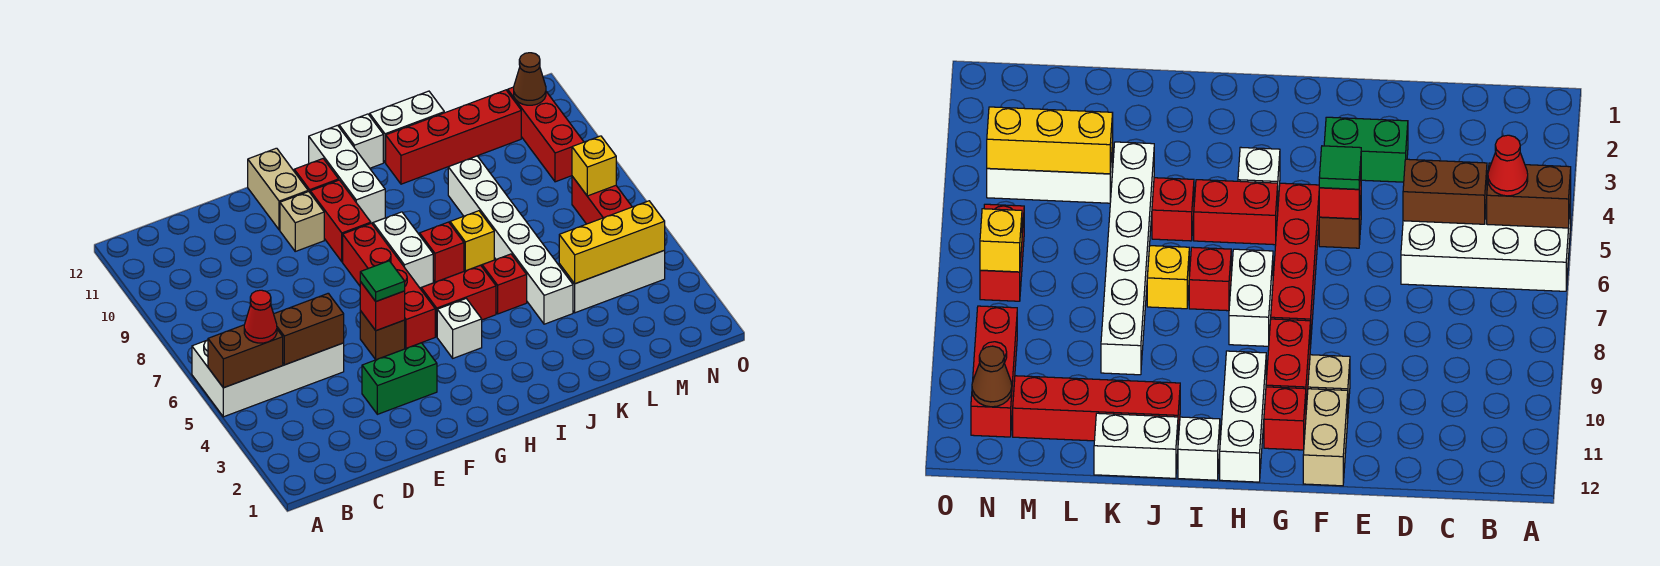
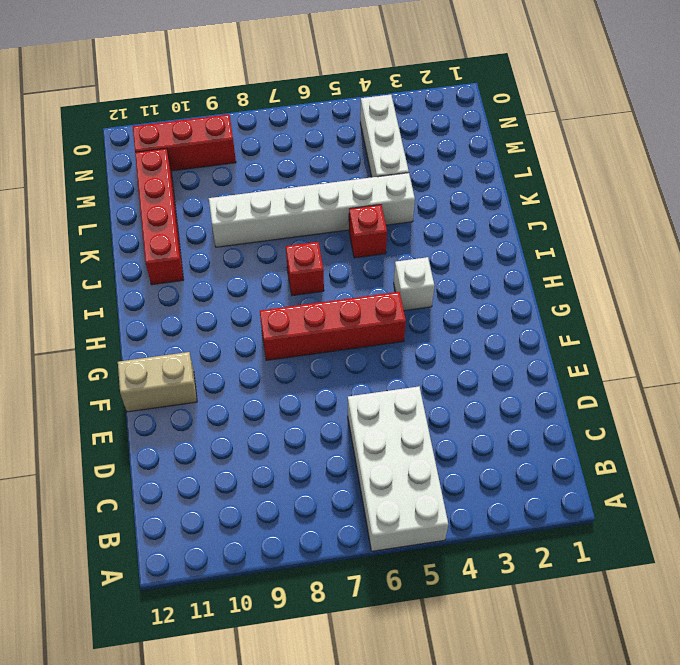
none -> green 1x2 brick [362,343,437,414]
none -> brown 1x1 brick [360,311,405,360]
none -> tan 1x1 brick [280,192,324,251]
none -> red 1x2 brick [310,180,371,262]

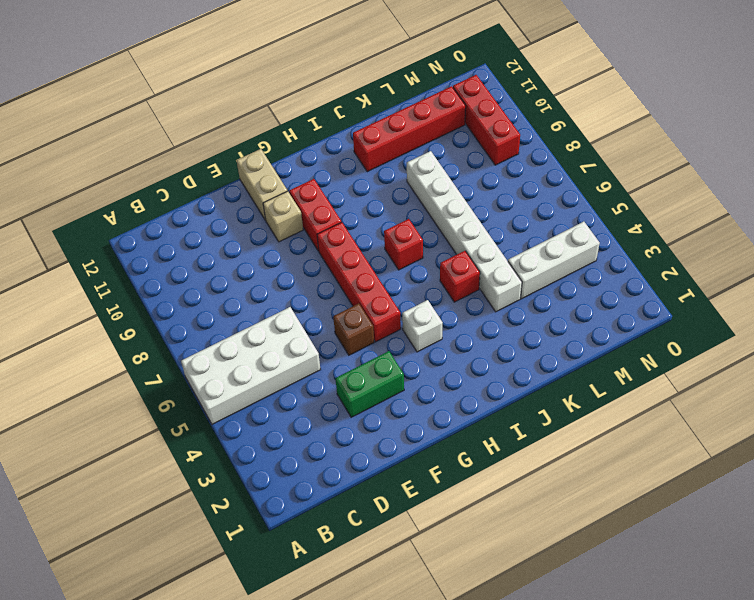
none -> red 1x1 brick [294,159,339,192]
none -> red 1x2 brick [421,265,496,337]
none -> white 1x2 brick [373,212,433,288]
none -> white 1x3 brick [309,125,385,223]

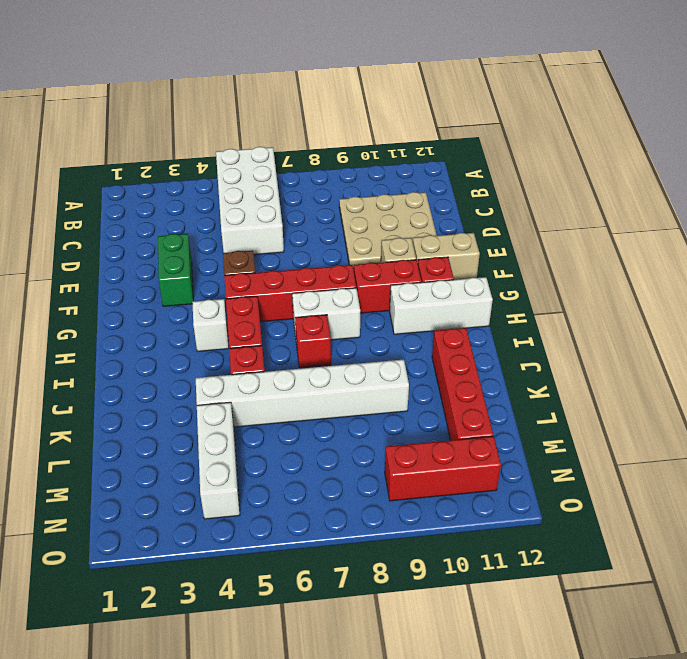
tan 3x3 plate [339,192,437,268] -> none
none -> white 1x1 brick [339,114,383,168]
none -> yellow 1x1 brick [450,211,494,271]
none -> white 1x2 brick [370,91,444,163]
none -> red 1x2 brick [572,176,632,224]

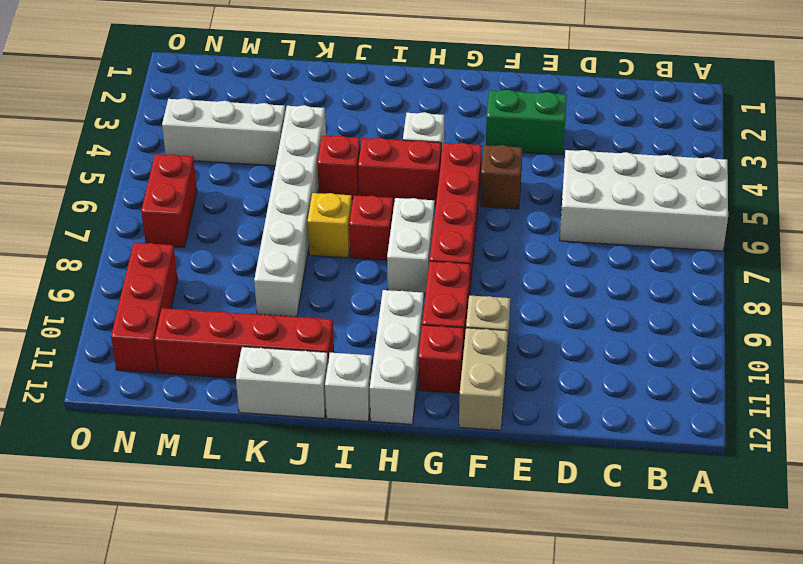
none -> brown 1x2 brick [208,325,283,388]
none -> brown 1x2 brick [274,293,344,365]
none -> red 1x1 brick [360,282,405,331]
none -> yellow 1x3 brick [559,201,665,284]

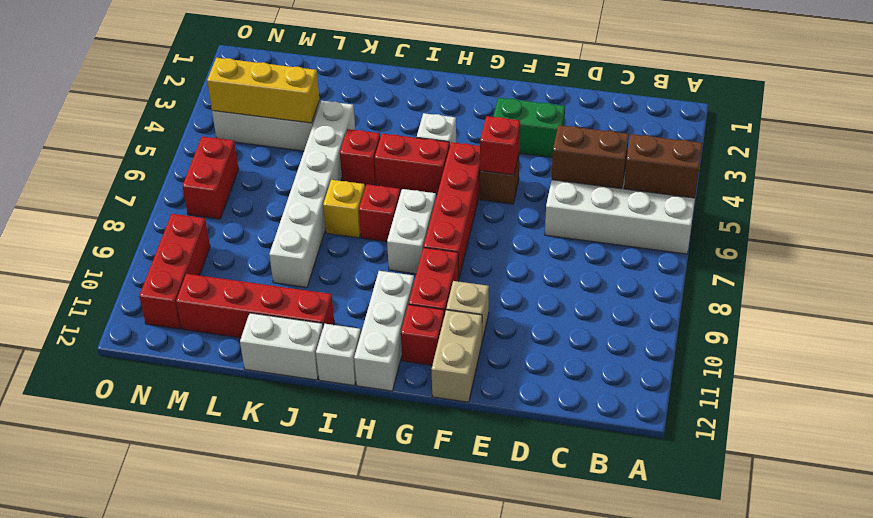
none -> yellow 1x1 brick [572,136,616,196]
none -> brown 1x1 cone [514,53,546,105]
none -> red 1x1 cone [244,290,277,343]
none -> green 1x1 tile [360,261,405,301]

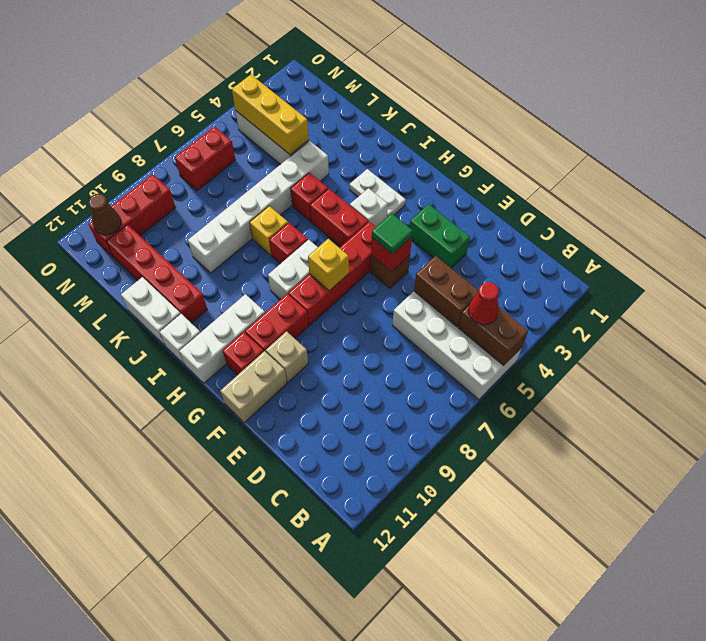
yellow 1x1 brick [308,239,349,291] -> yellow 1x1 brick moved to [572,136,616,196]
white 1x2 plate [349,169,406,217] -> none

